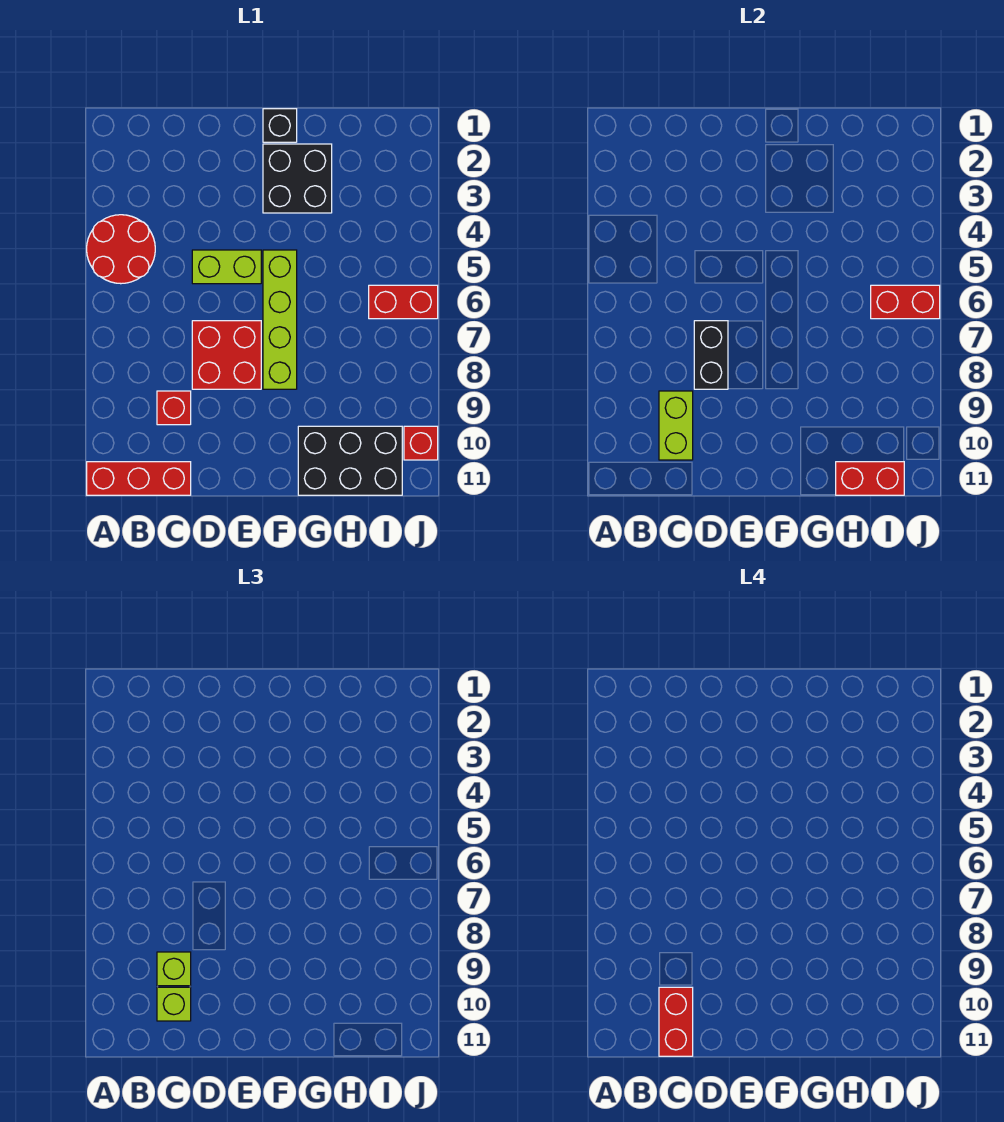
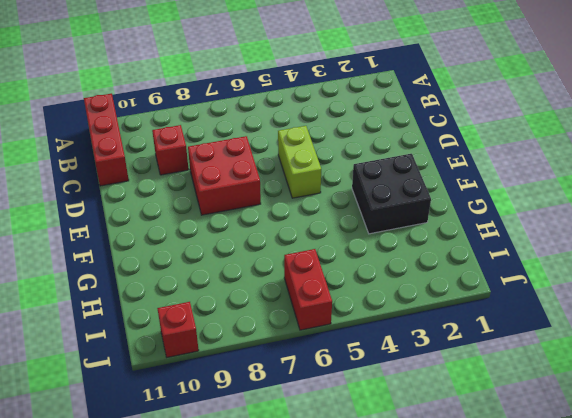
none -> red 2x2 round brick [87,215,155,284]
none -> black 1x1 brick [263,109,297,142]
none -> lime 1x4 brick [263,250,297,389]

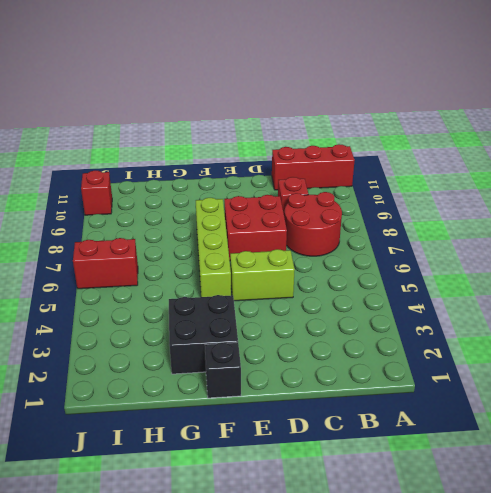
red 2x2 round brick [284,192,342,256] -> red 2x2 round brick moved to [87,215,155,284]
none -> black 2x3 brick [298,426,402,495]
none -> lime 1x2 brick [659,391,693,460]
none -> black 1x2 brick [694,321,728,389]

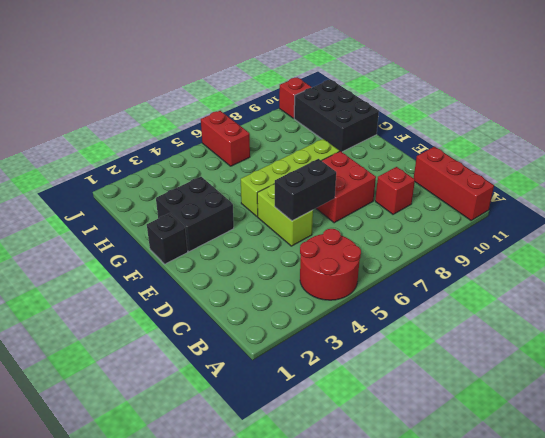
black 1x2 brick [275,159,336,221] -> black 1x2 brick moved to [694,321,728,389]
none -> lime 1x2 brick [659,391,693,460]
none -> red 1x2 brick [836,462,904,495]
none -> red 1x2 brick [871,285,940,319]

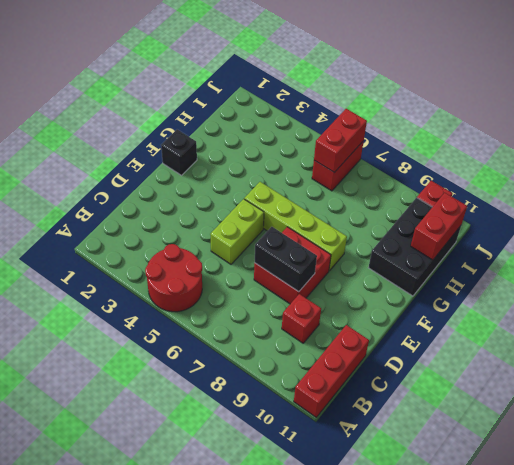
none -> black 2x2 brick [263,144,332,213]
none -> lime 1x2 brick [659,391,693,460]
none -> lime 1x1 brick [157,952,191,986]

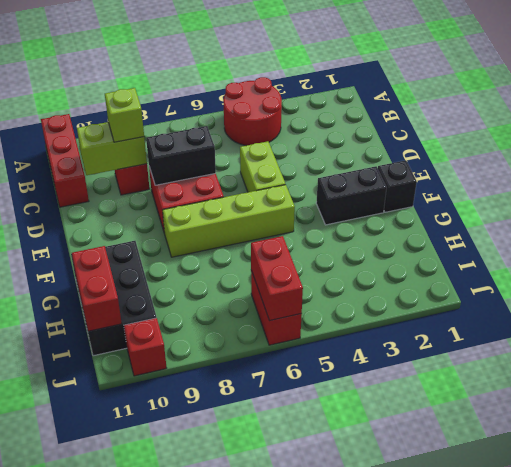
black 1x2 brick [316,166,387,225] -> black 2x2 brick [263,144,332,213]
none -> lime 1x1 brick [157,987,191,1021]
none -> red 1x2 brick [659,987,693,1056]

